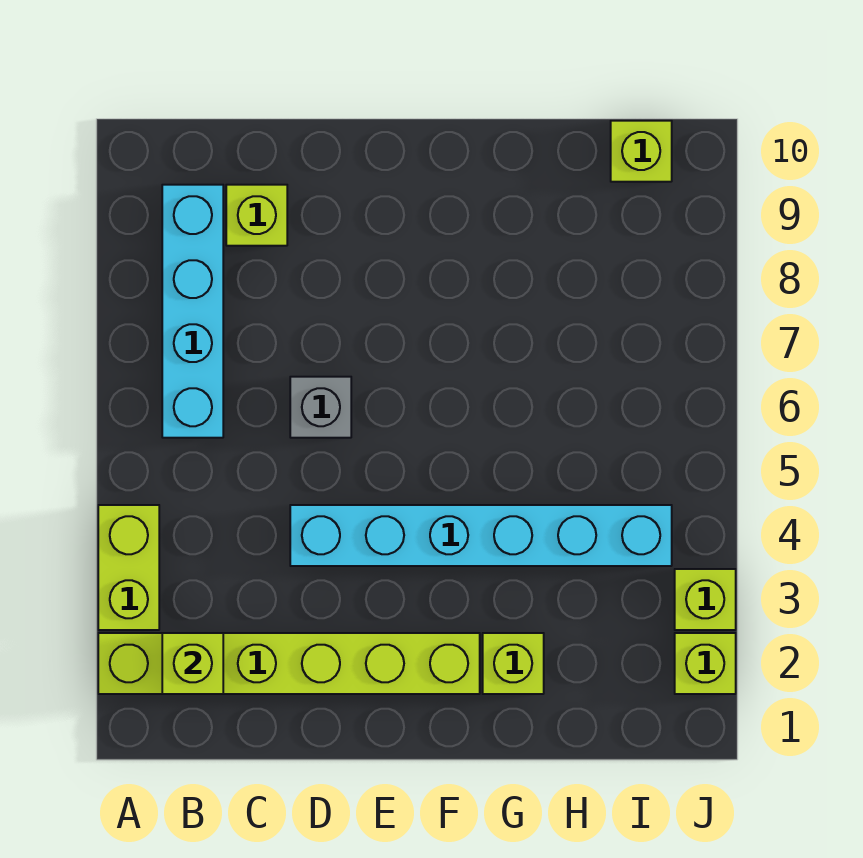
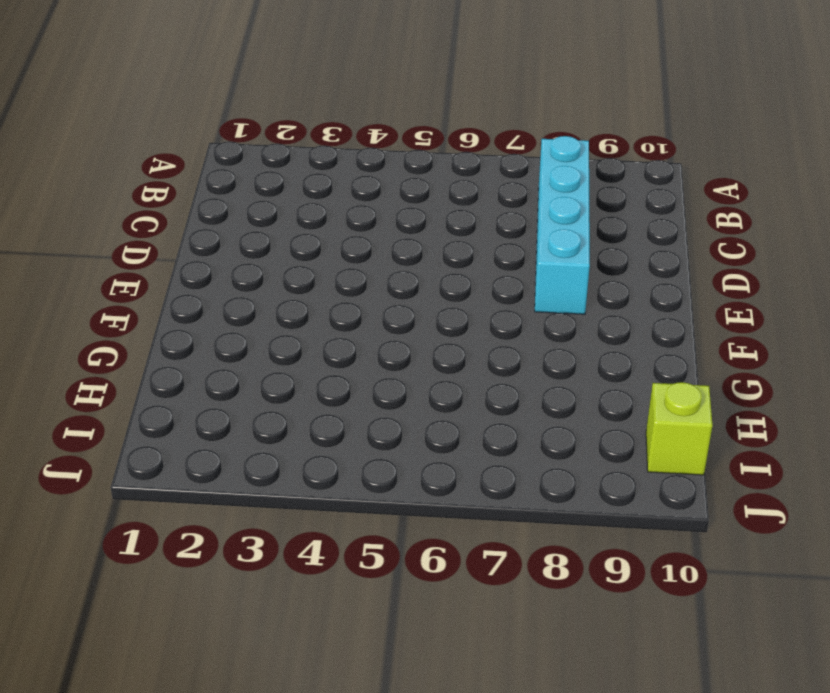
cyan 1x4 brick [535,136,590,314] -> cyan 1x4 brick turned to [162,185,223,438]
none -> lime 1x6 brick [98,633,480,694]
none -> lime 1x2 brick [98,505,159,630]

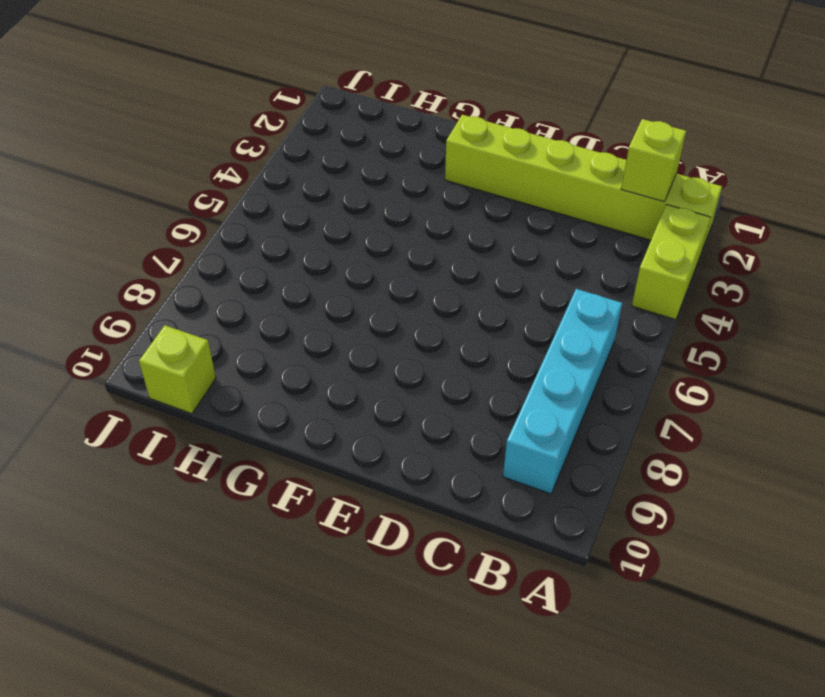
none -> lime 1x1 brick [226,185,287,246]
none -> cyan 1x6 brick [290,505,672,566]

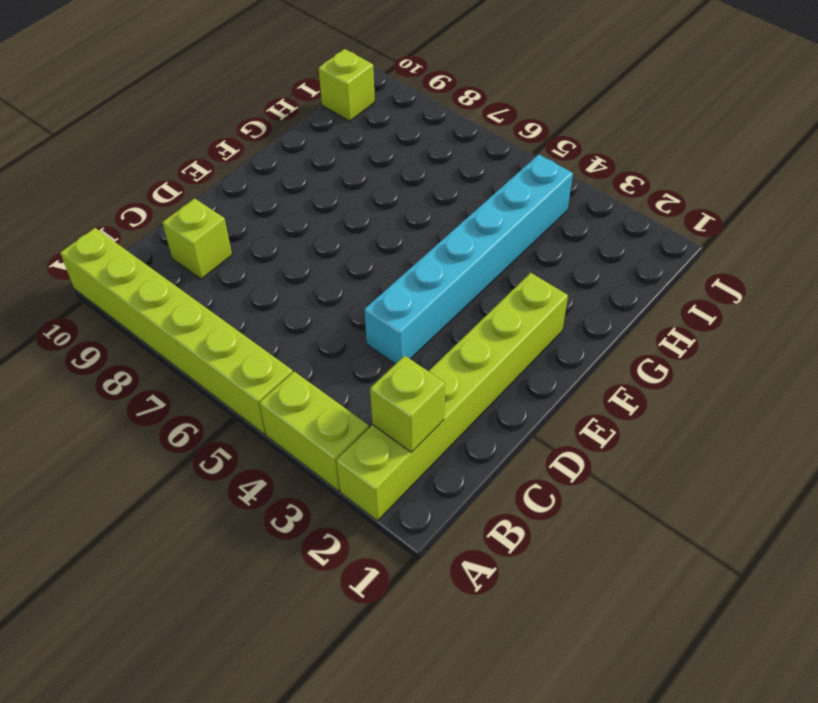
lime 1x6 brick [60,228,293,434] -> none
none -> cyan 1x4 brick [162,185,223,438]
none -> grey 1x1 brick [290,377,351,438]

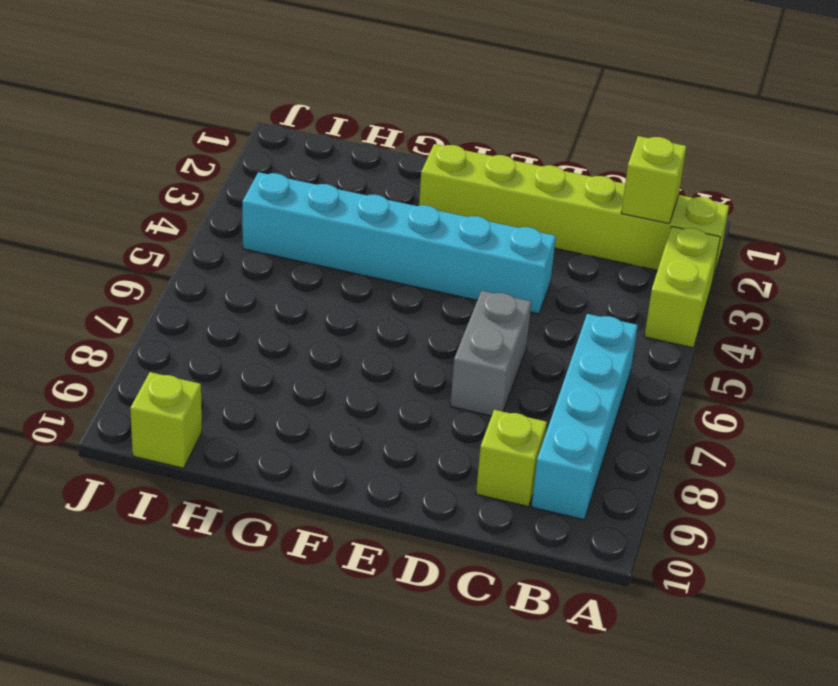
grey 1x2 brick [450,291,531,416] -> grey 1x1 brick [290,377,351,438]
none -> lime 1x1 brick [483,633,544,694]
none -> lime 1x1 brick [675,633,736,694]

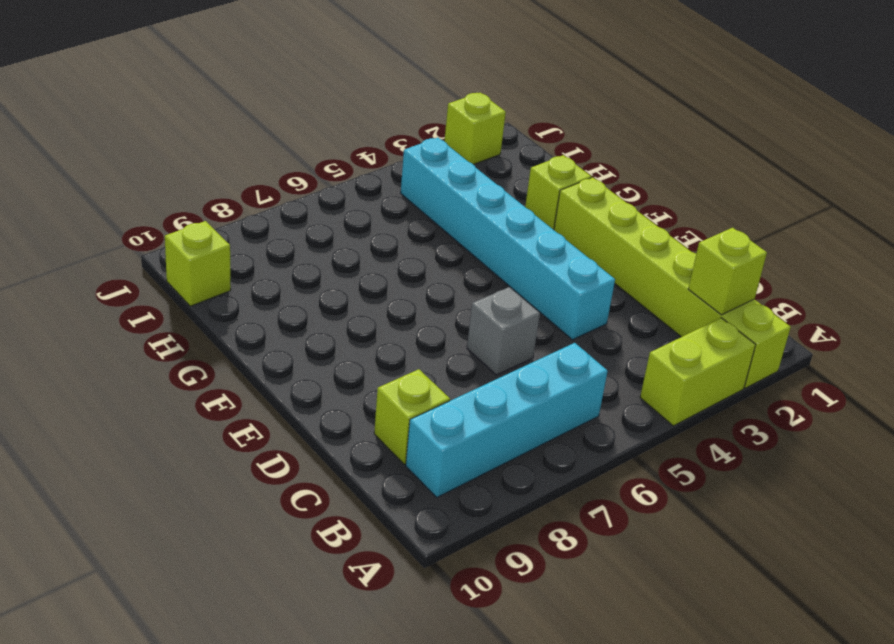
none -> lime 1x1 brick [675,569,736,630]

